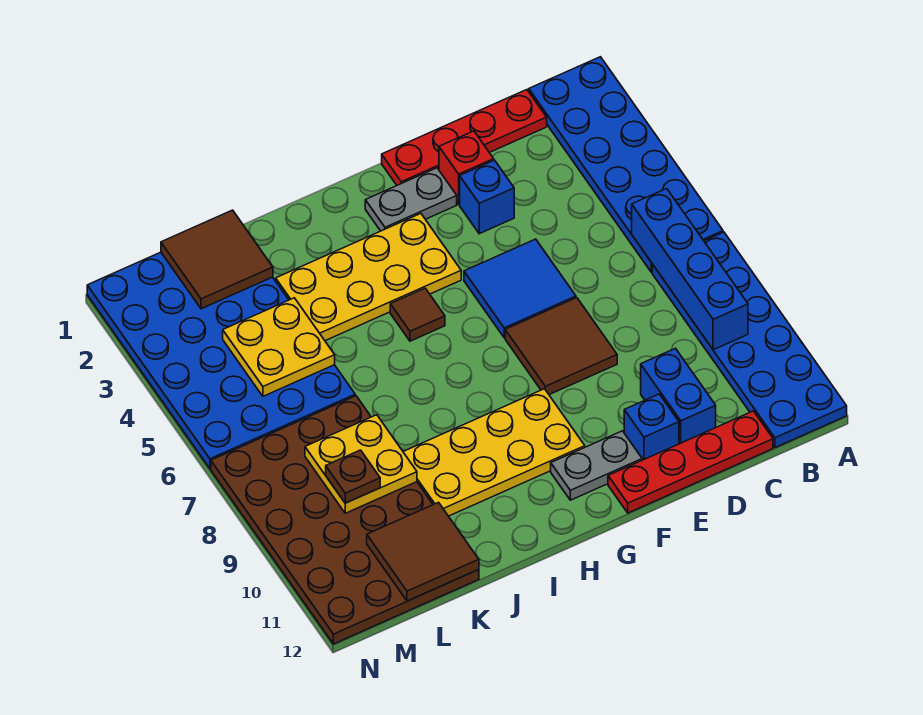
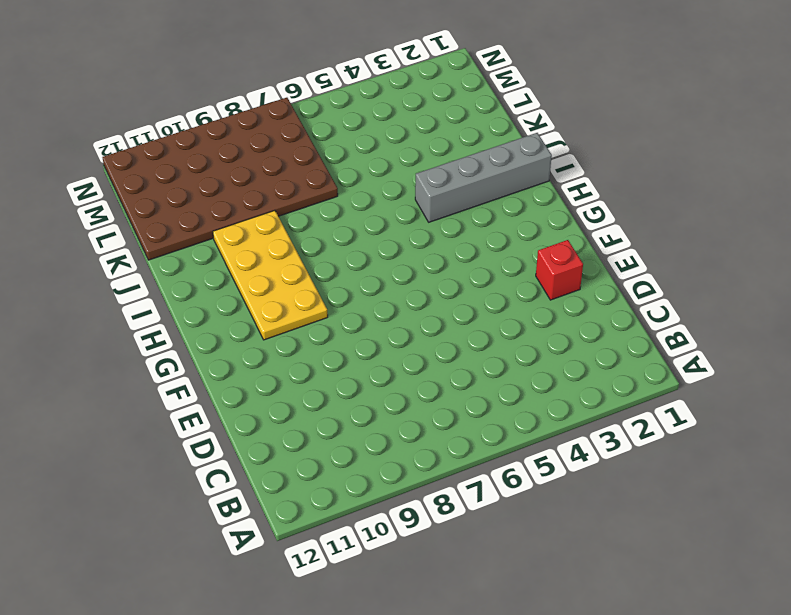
grey 1x4 brick [415,133,552,222] -> yellow 2x4 plate [276,214,461,341]
none -> blue 2x6 plate [529,57,723,272]
none -> blue 2x6 plate [652,232,847,448]
none -> red 1x4 plate [382,90,547,185]

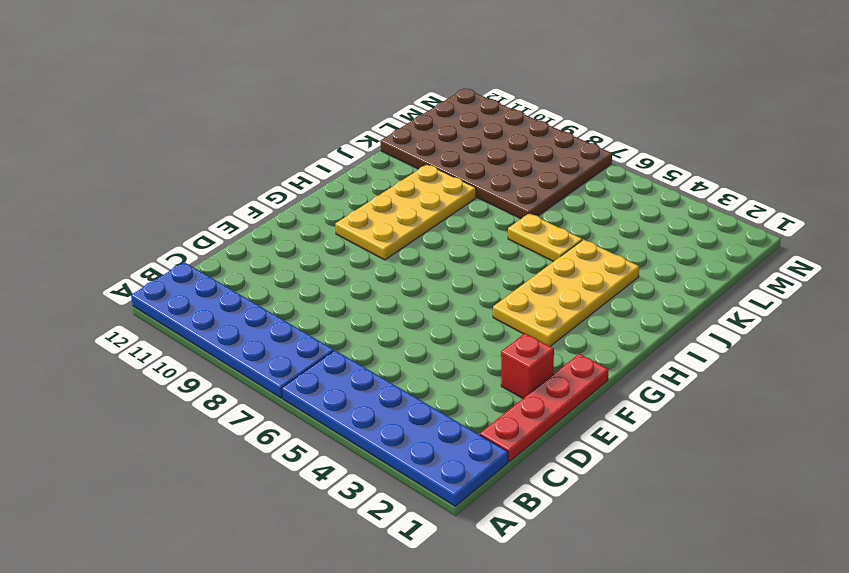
yellow 1x2 plate [508,213,582,262] -> none
none -> red 1x4 plate [608,411,773,513]
none -> blue 1x2 brick [641,348,716,444]
none -> blue 1x1 brick [460,160,514,234]

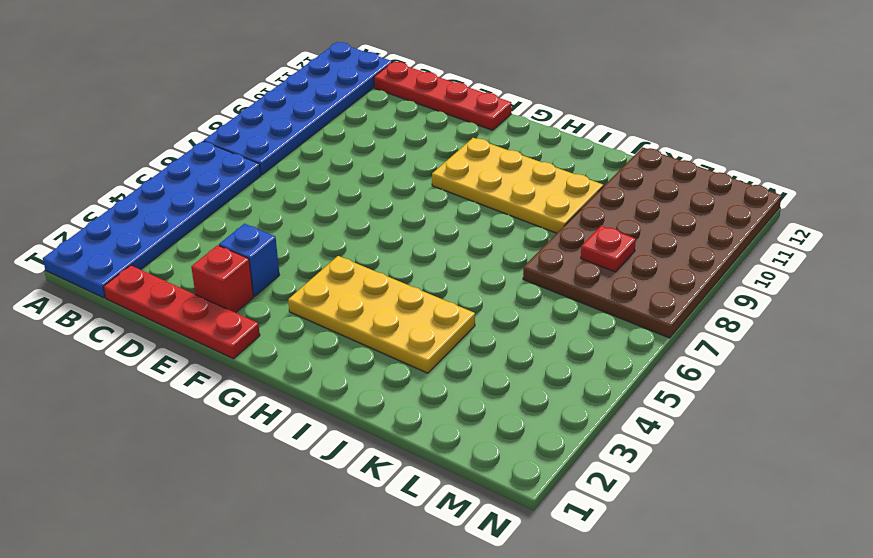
red 1x1 plate [581,226,636,272] -> yellow 2x2 plate [305,415,417,513]
none -> blue 1x2 brick [641,348,716,444]
none -> blue 2x2 tile [464,239,576,338]
none -> brown 2x2 tile [505,298,617,395]

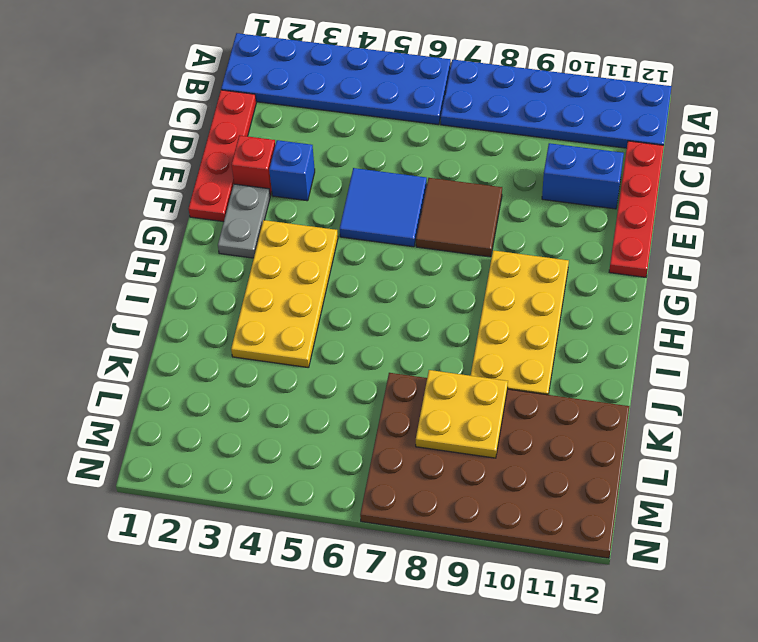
none -> blue 1x1 brick [624,394,679,460]
none -> grey 1x2 plate [551,431,642,500]
none -> brown 1x1 tile [390,288,445,341]

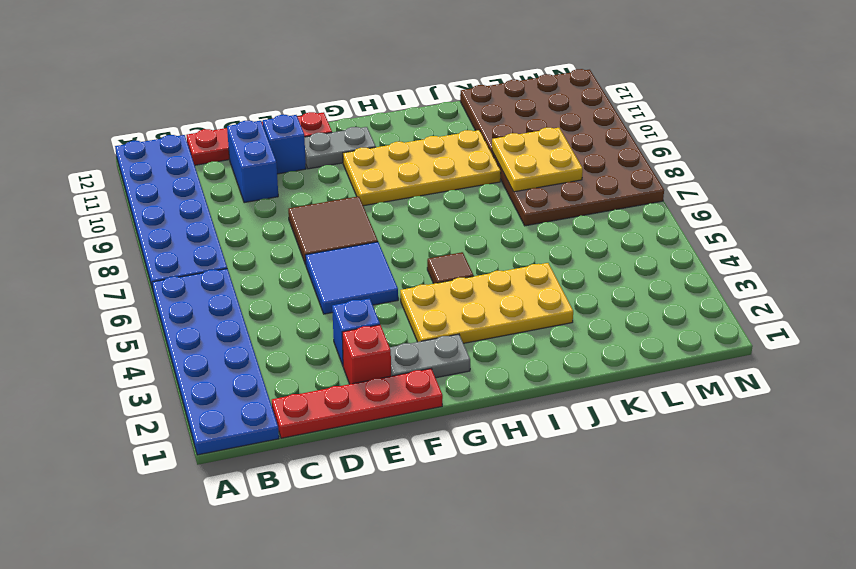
none -> blue 4x6 plate [87,252,355,469]
none -> blue 1x4 brick [632,189,748,350]
none -> brown 2x2 tile [161,210,273,309]

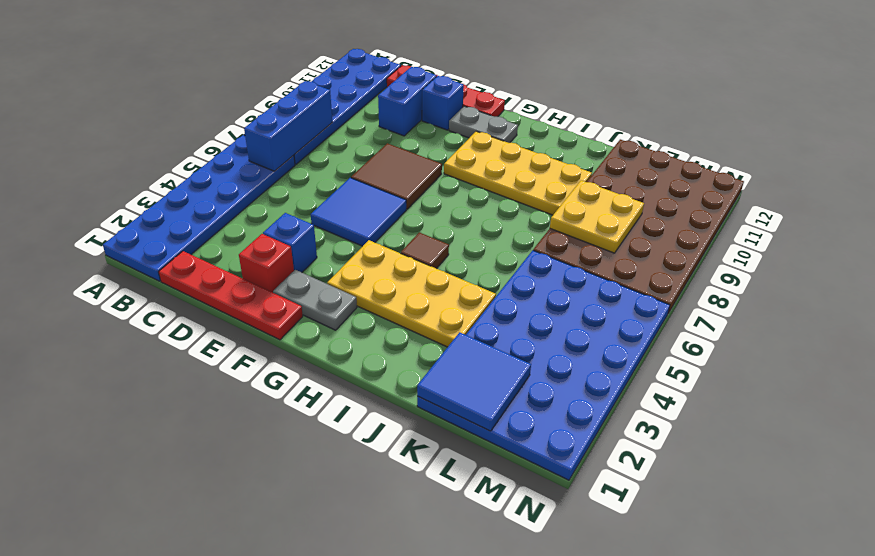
blue 1x3 brick [244,81,332,171] -> blue 1x4 brick [632,189,748,350]
blue 2x2 tile [417,332,531,431] -> brown 2x2 tile [161,210,273,309]
none -> yellow 2x2 plate [223,298,335,396]
none -> brown 2x2 tile [367,503,479,601]
none -> brown 1x1 plate [326,450,380,503]

